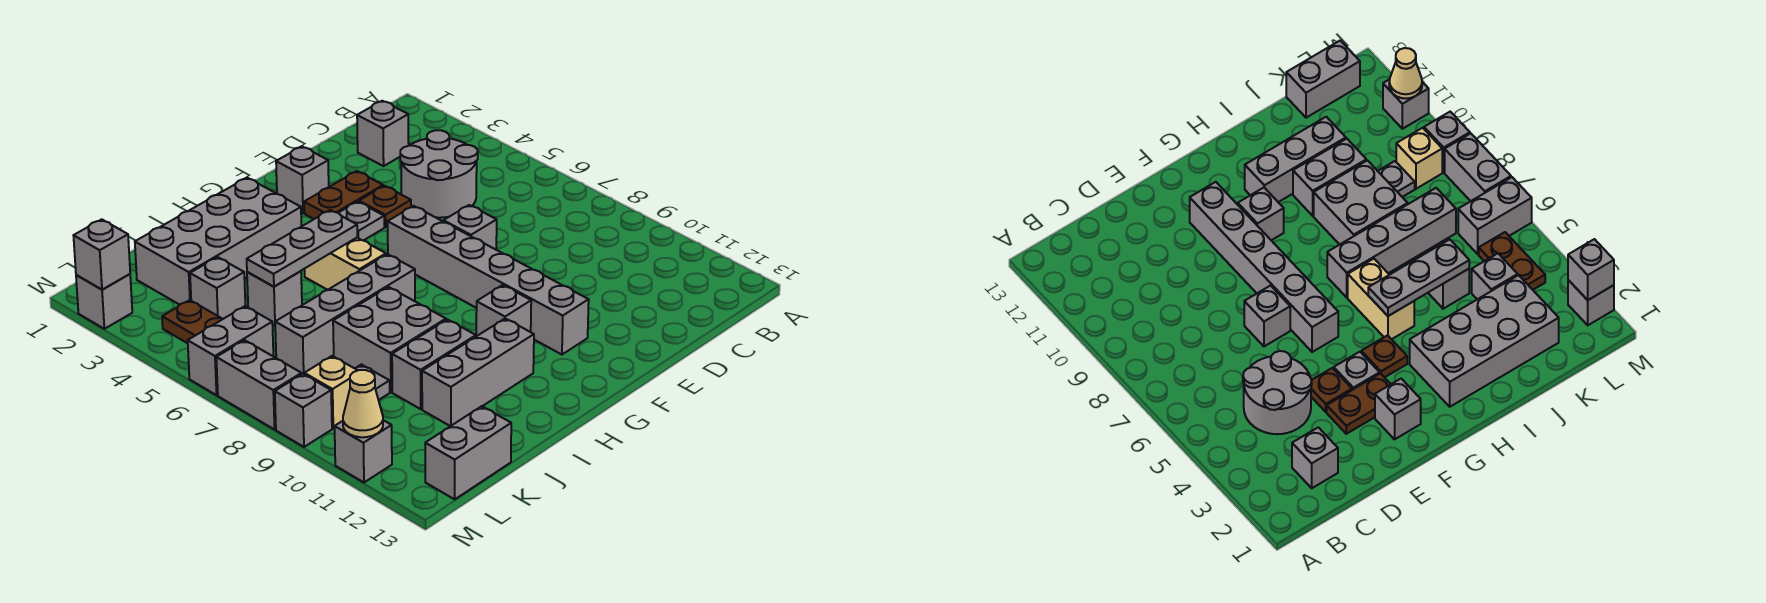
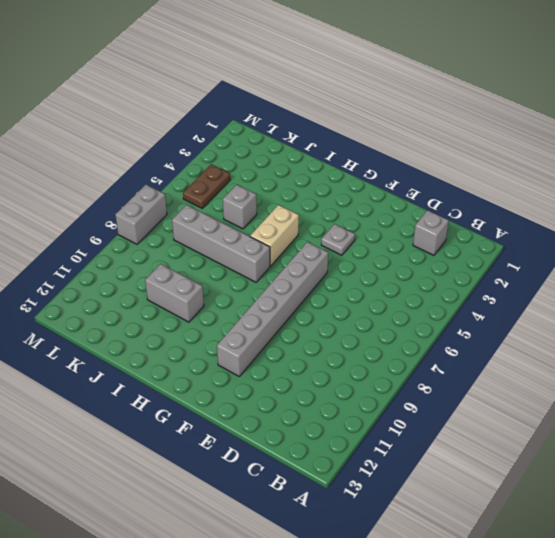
none -> grey 2x2 round brick [400,130,478,218]
none -> brown 1x2 plate [304,171,383,219]
none -> brown 1x1 plate [359,186,411,227]
none -> grey 1x1 brick [443,205,497,250]

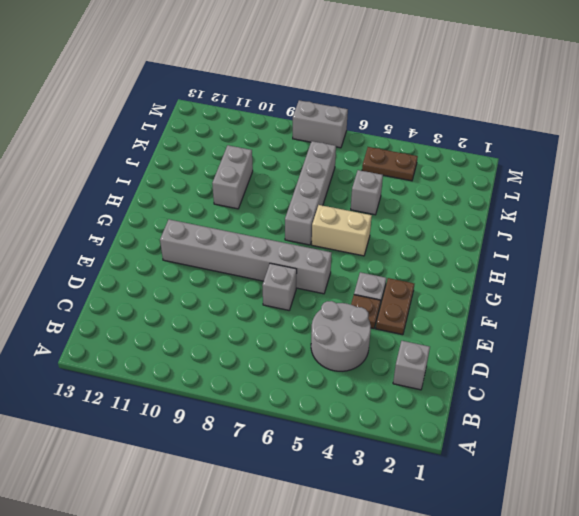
none -> grey 1x1 brick [276,146,329,213]
none -> brown 1x1 plate [1361,335,1407,377]
none -> grey 1x1 brick [476,285,531,336]
none -> grey 2x4 brick [135,178,301,305]

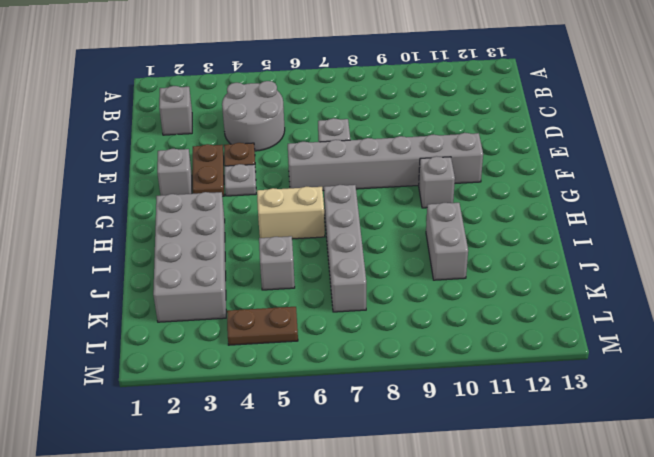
none -> brown 1x1 plate [1361,335,1407,377]
none -> grey 1x3 brick [422,319,534,426]
none -> grey 2x2 brick [333,287,446,392]
none -> grey 1x1 brick [190,257,245,319]

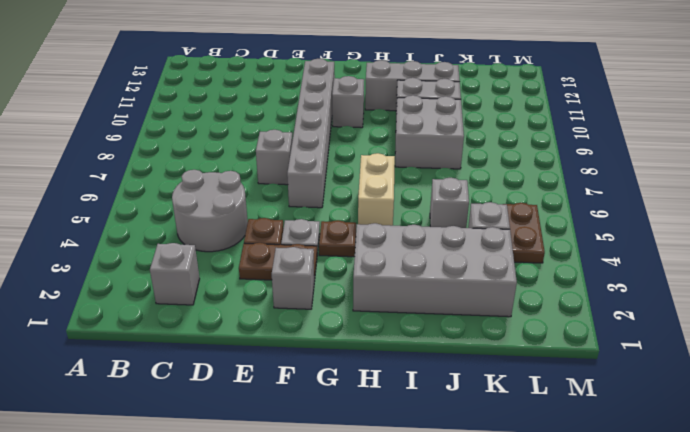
none -> grey 1x4 brick [275,254,415,374]
none -> grey 1x1 plate [355,365,390,400]
none -> grey 1x2 brick [425,406,511,499]
none -> grey 1x2 brick [188,306,273,395]

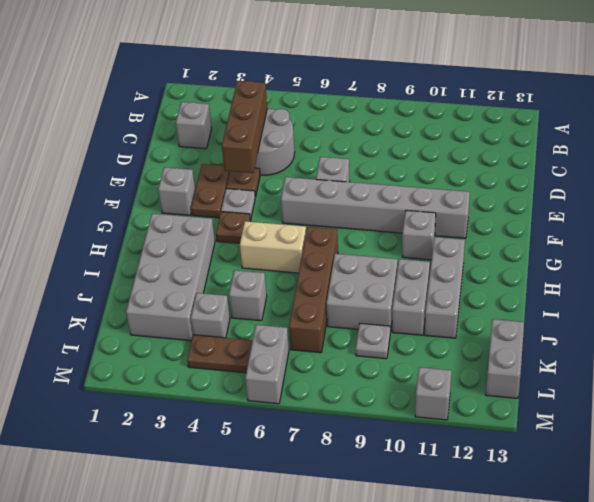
brown 1x3 brick [222,81,267,173] -> none
brown 1x4 brick [289,227,338,353] -> grey 1x4 brick [275,254,415,374]
none -> tan 1x1 brick [304,356,358,428]
none -> grey 1x1 brick [76,274,132,329]
none -> grey 1x2 brick [216,340,302,430]
none -> grey 1x1 brick [275,374,332,447]

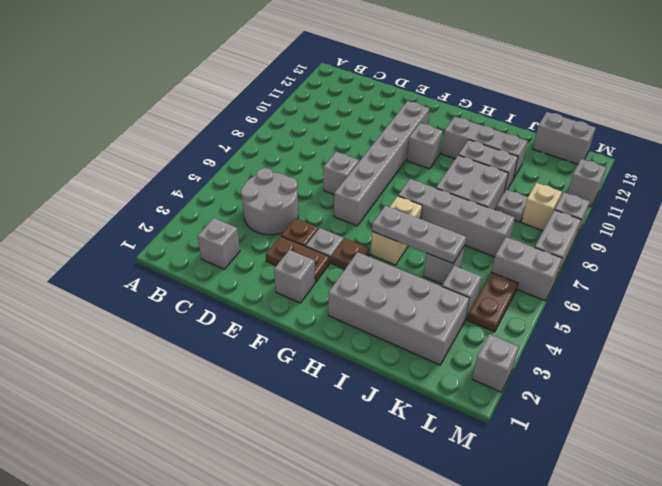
none -> grey 1x1 brick [73,219,130,290]
none -> tan 1x1 cone [343,370,383,437]

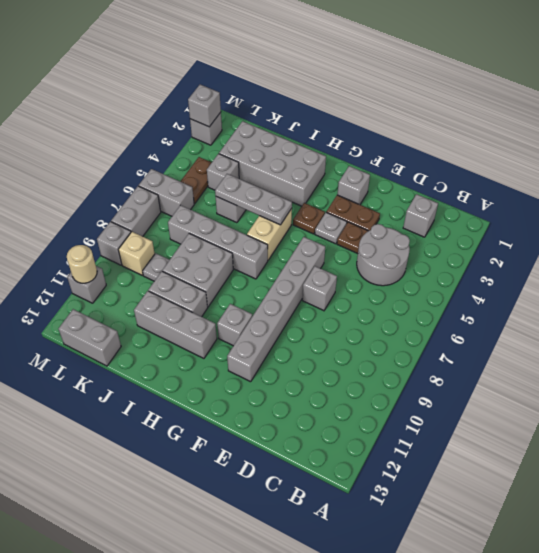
tan 1x1 round brick [67,245,97,283] -> tan 1x1 cone [343,370,383,437]

